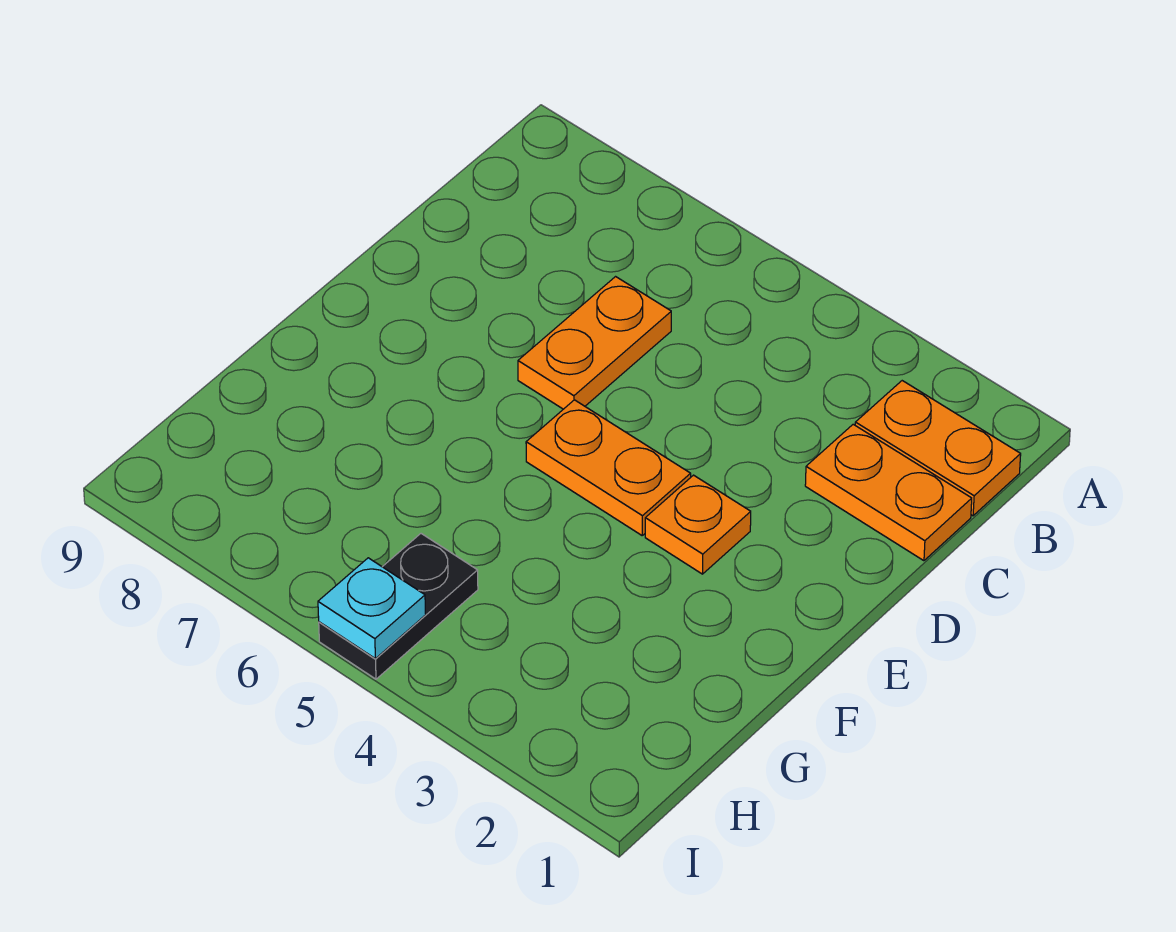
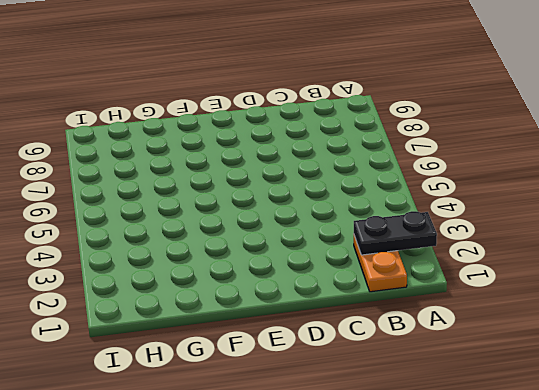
black 1x2 plate [354,211,437,255] -> black 1x2 plate moved to [319,534,478,679]
none -> orange 1x2 plate [805,424,972,561]
none -> orange 1x2 plate [518,277,671,409]

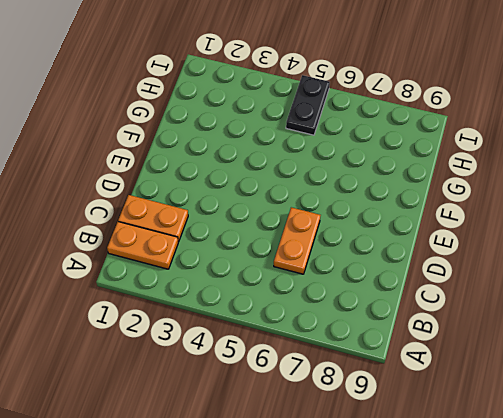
none -> orange 1x1 plate [645,475,751,574]
none -> orange 1x2 plate [526,400,691,535]

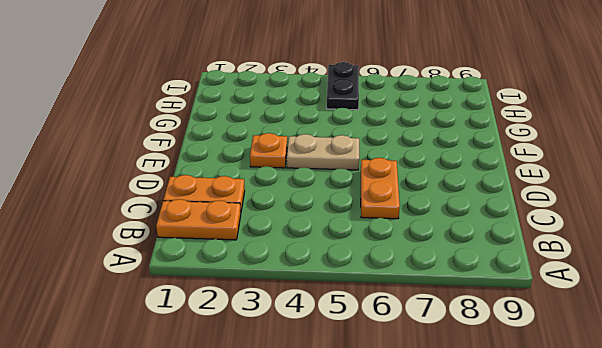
tan 1x2 plate [287,134,359,170] -> orange 1x2 plate [526,400,691,535]
none -> cyan 1x1 plate [318,558,426,659]

